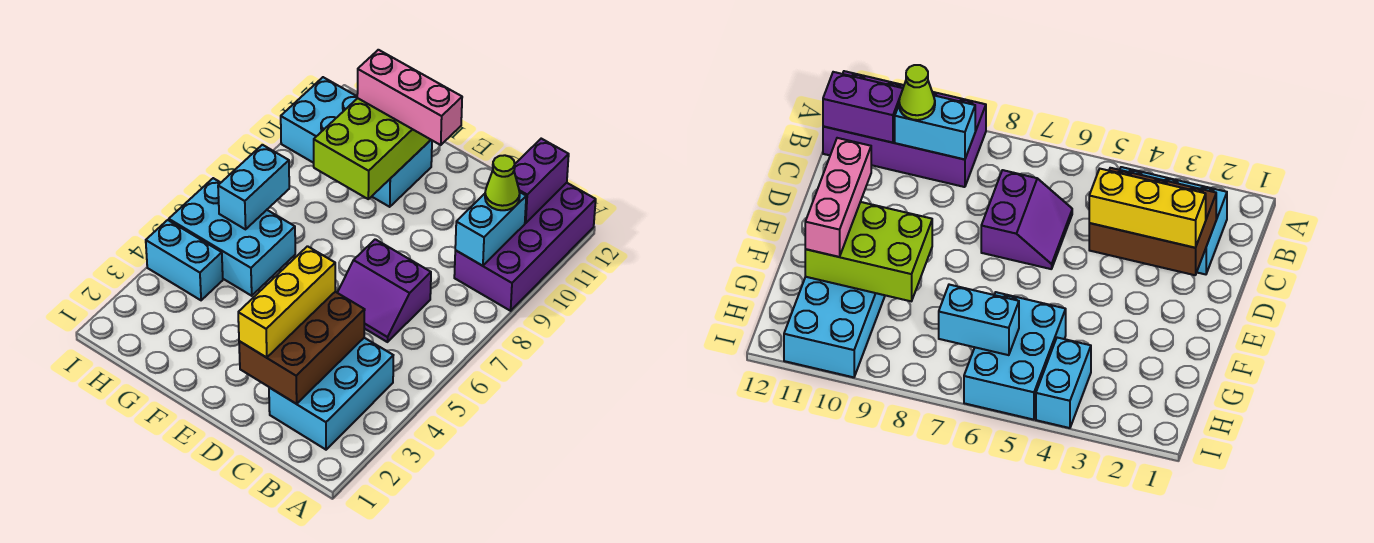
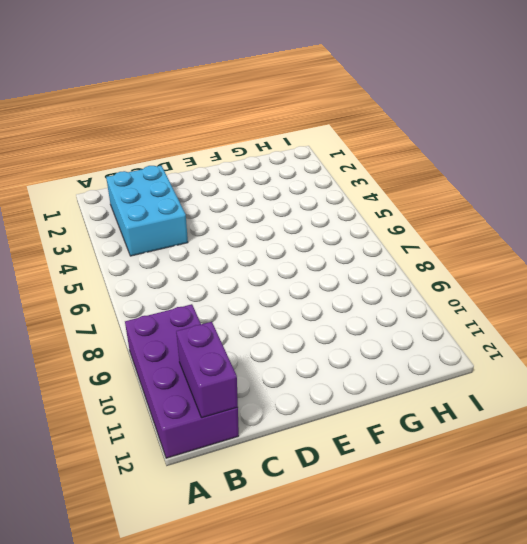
none -> purple 2x2 slope [337,239,431,342]
none -> cyan 2x4 brick [281,77,432,207]
none -> cyan 2x3 brick [169,178,295,296]

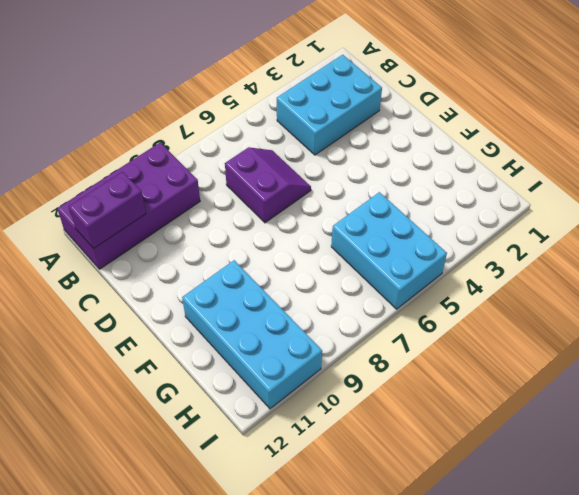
none -> cyan 1x2 brick [146,220,223,300]
none -> cyan 1x2 brick [455,192,526,266]
none -> brown 2x3 brick [239,292,365,404]

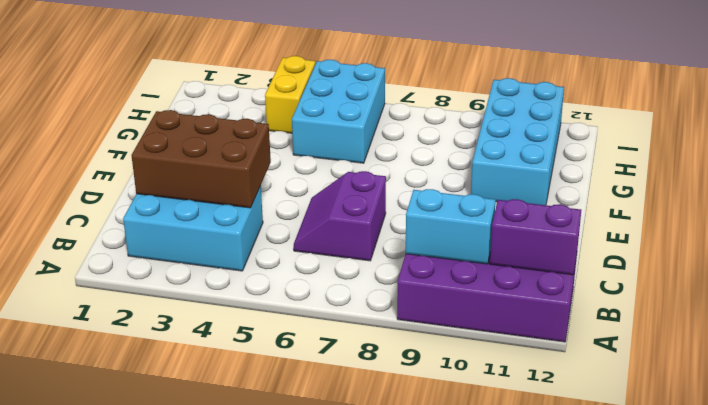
yellow 1x2 brick [265,56,315,133] -> cyan 1x2 brick [146,220,223,300]
none -> lime 2x3 brick [314,98,431,199]
none -> cyan 1x2 brick [218,145,289,229]
none -> lime 1x1 cone [485,155,520,210]

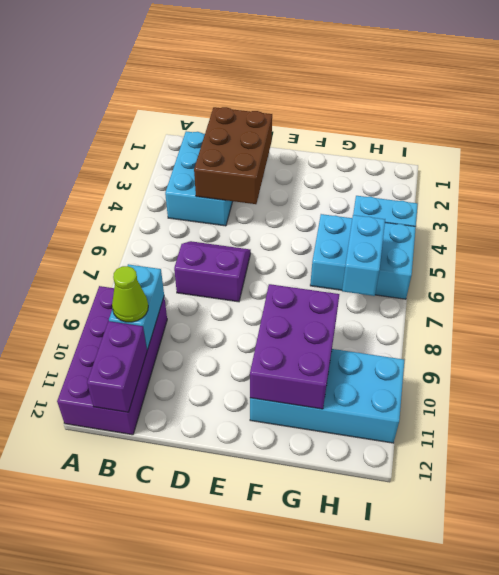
purple 2x3 brick [250,284,339,409] -> lime 2x3 brick [314,98,431,199]
none -> yellow 1x3 brick [238,246,335,358]
none -> pink 1x3 brick [357,50,462,145]

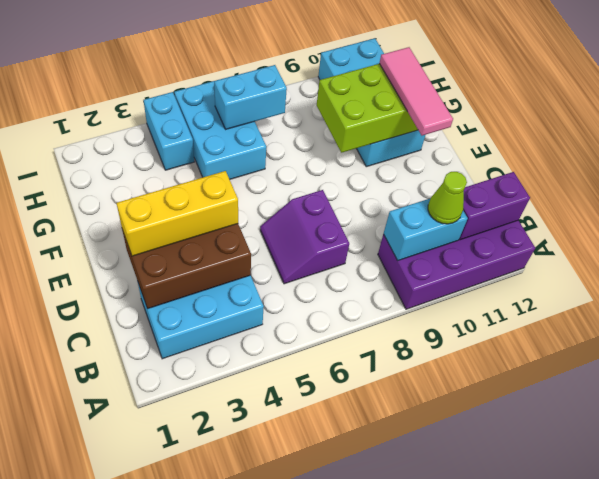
pink 1x3 tile [379,47,453,136] -> pink 1x3 brick [357,50,462,145]

